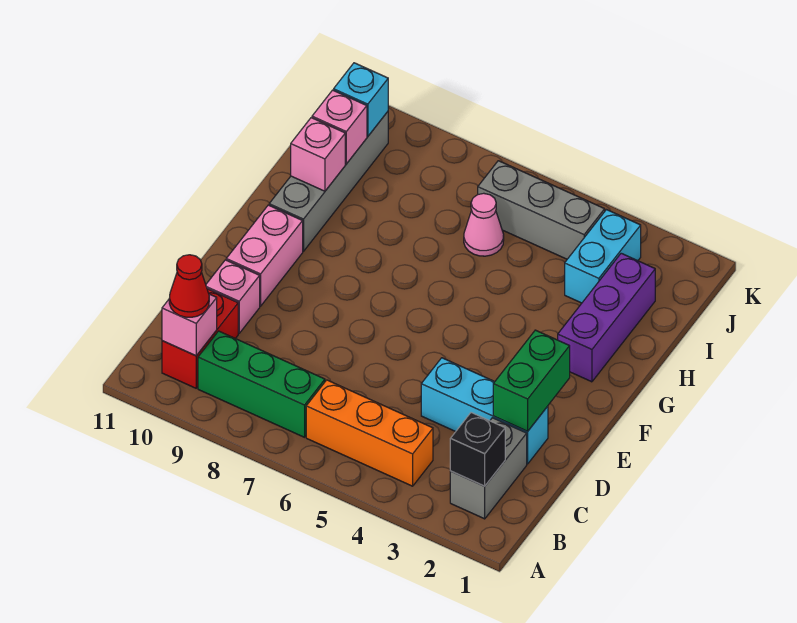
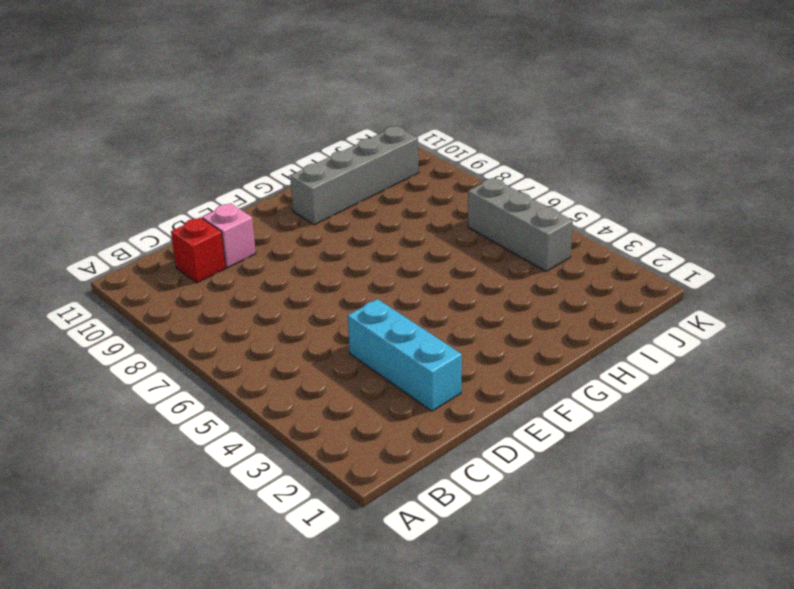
red 1x1 brick [171,217,226,283] -> red 1x2 brick [162,289,238,388]
none -> grey 1x2 brick [450,418,527,519]
none -> orange 1x3 brick [306,380,433,486]
none -> green 1x3 brick [198,331,325,437]

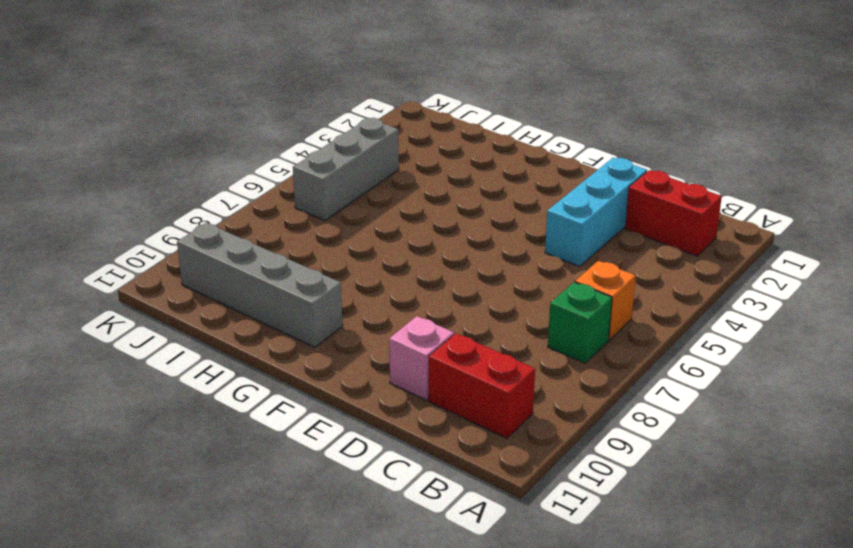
red 1x2 brick [625,170,722,256] -> grey 1x2 brick [450,418,527,519]
orange 1x1 brick [575,261,636,340] -> orange 1x3 brick [306,380,433,486]
green 1x1 brick [548,282,612,363] -> green 1x3 brick [198,331,325,437]
none -> pink 1x2 brick [226,205,303,306]
none -> purple 1x3 brick [558,253,655,382]
none -> cyan 1x2 brick [565,210,641,303]

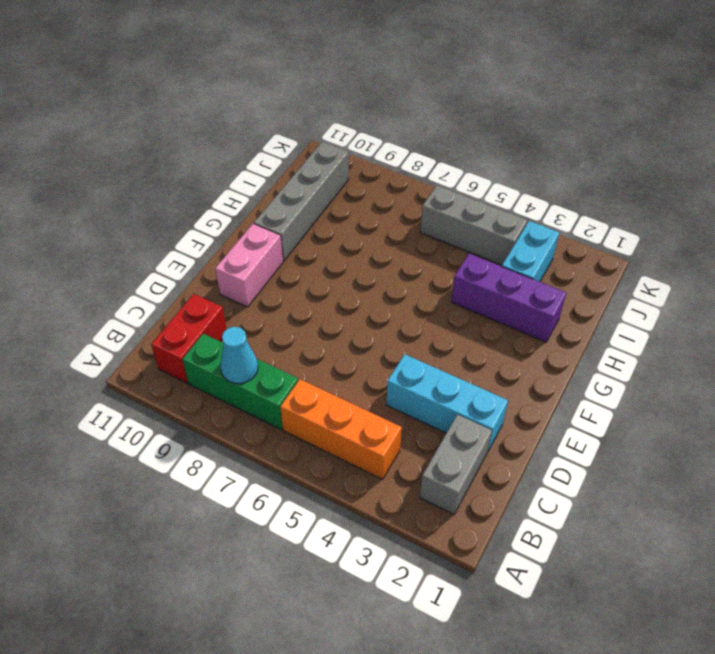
cyan 1x1 cone [220,327,258,384] -> none
purple 1x3 brick [451,254,566,342] -> purple 1x3 brick turned to [558,253,655,382]
none -> pink 1x1 brick [206,260,260,333]
none -> pink 1x1 cone [464,193,504,256]
none -> black 1x1 brick [450,413,505,486]

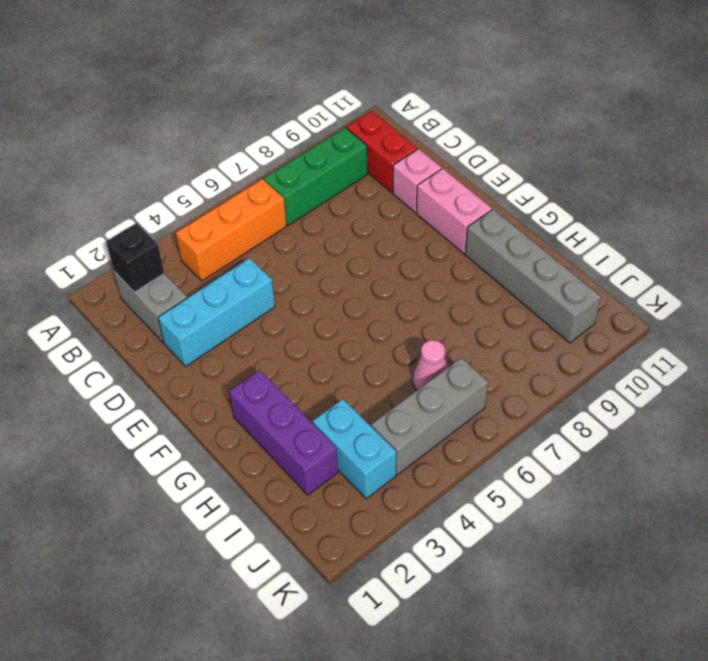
none -> pink 1x1 brick [162,294,217,356]
none -> green 1x2 brick [493,330,570,431]
none -> pink 1x1 brick [291,118,345,191]

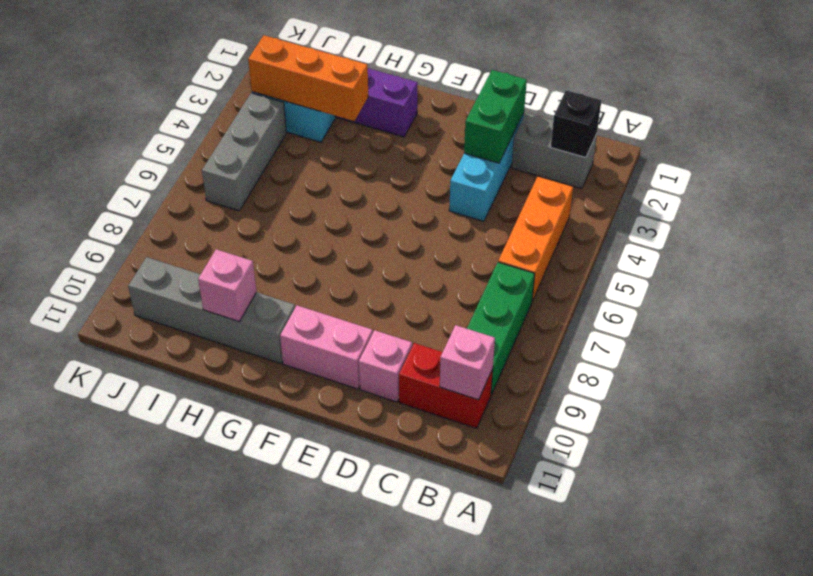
green 1x2 brick [464,70,527,163] -> green 1x2 brick turned to [493,330,570,431]
orange 1x3 brick [248,35,368,121] -> none
none -> pink 1x1 cone [464,193,504,256]
none -> pink 1x1 brick [312,90,367,164]
none -> cyan 1x1 brick [334,63,388,136]

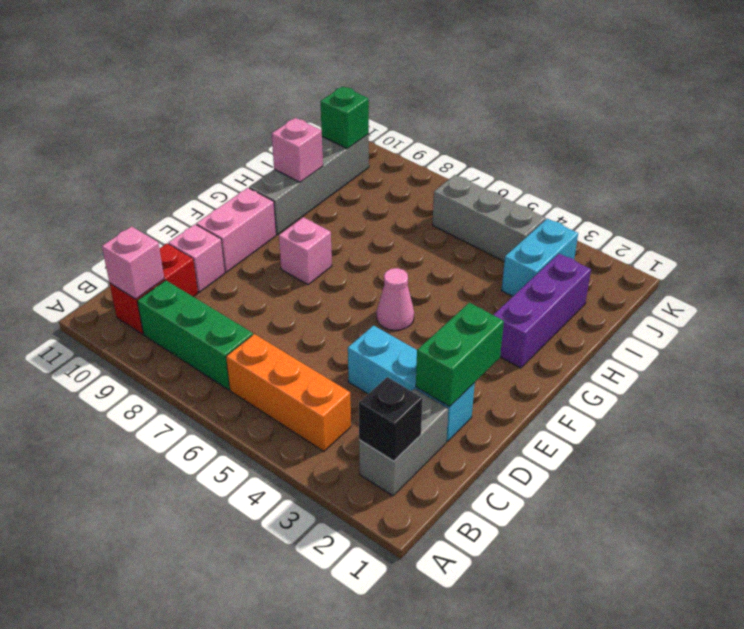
pink 1x1 cone [377,268,414,330] -> pink 1x1 cone moved to [464,193,504,256]
pink 1x1 brick [279,217,332,285] -> pink 1x1 brick moved to [312,90,367,164]
green 1x1 brick [320,86,369,149] -> cyan 1x1 brick [334,63,388,136]
none -> red 1x1 cone [169,255,209,317]

